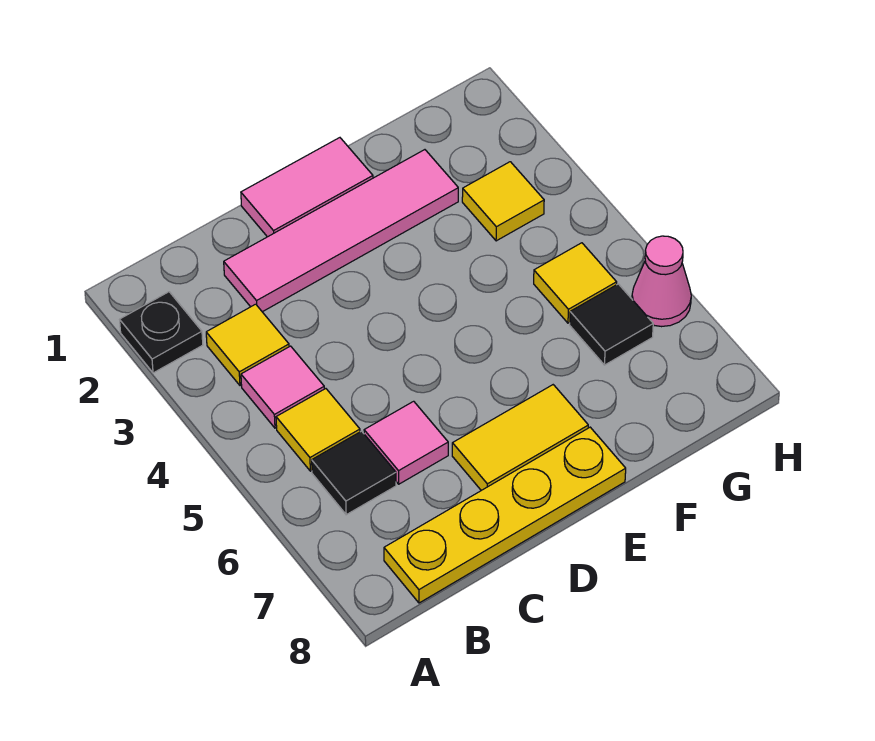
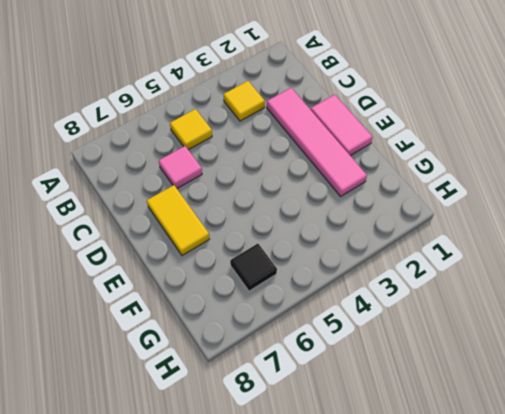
none -> black 1x1 plate [120,292,203,373]
none -> pink 1x1 tile [241,346,324,428]
none -> black 1x1 tile [312,431,396,515]

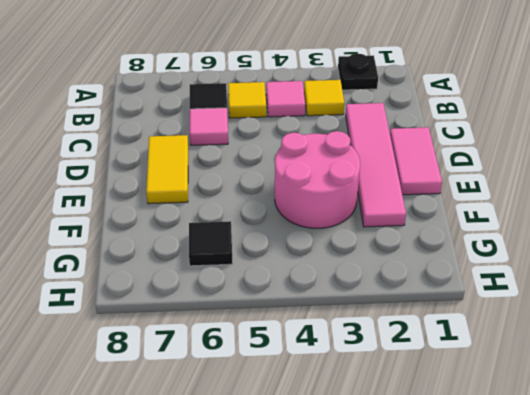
pink 2x2 round brick [275,131,360,228] -> none
none -> yellow 1x4 plate [384,427,626,603]
none -> yellow 1x1 tile [462,162,544,241]
none -> yellow 1x1 tile [534,243,617,323]

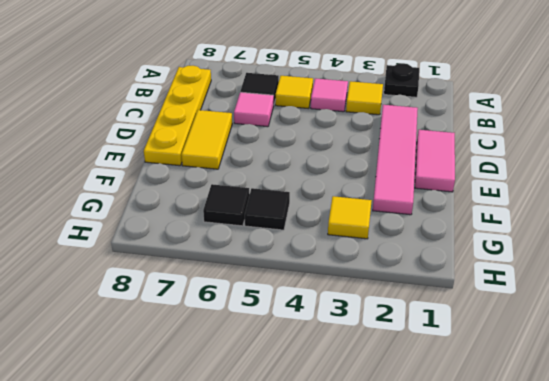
black 1x1 tile [245,188,290,230] -> yellow 1x1 tile [534,243,617,323]
none -> pink 1x1 cone [632,236,691,327]

